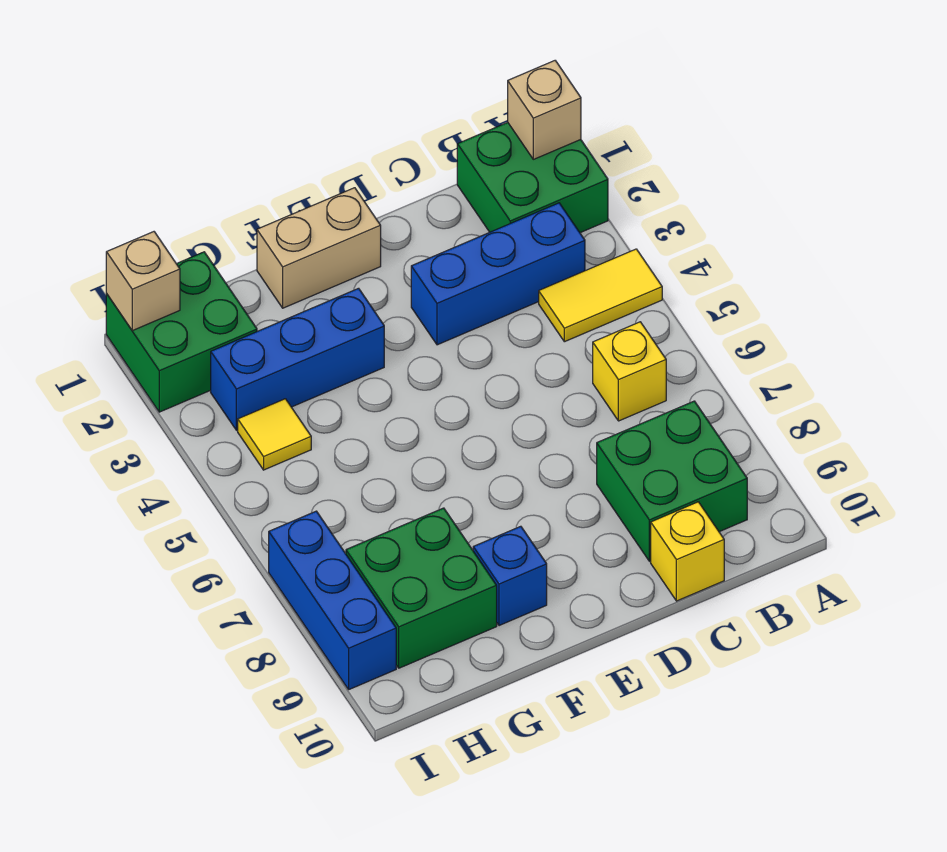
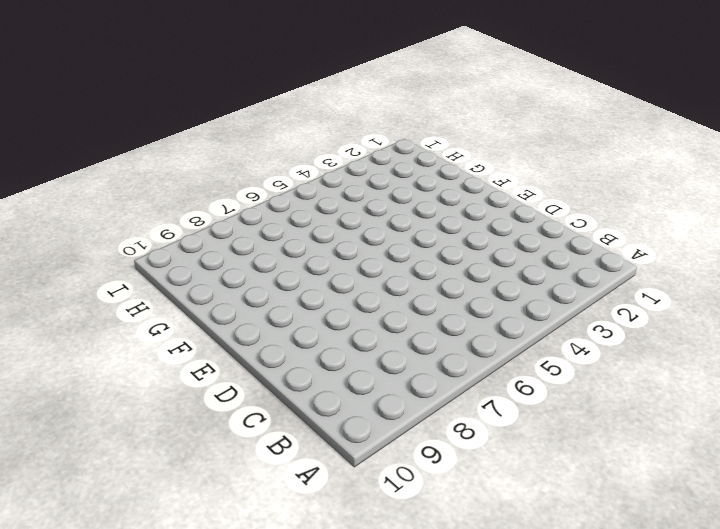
none -> green 2x2 brick [457,122,608,233]
none -> yellow 1x2 tile [539,249,662,342]
none -> blue 1x3 brick [411,203,585,345]

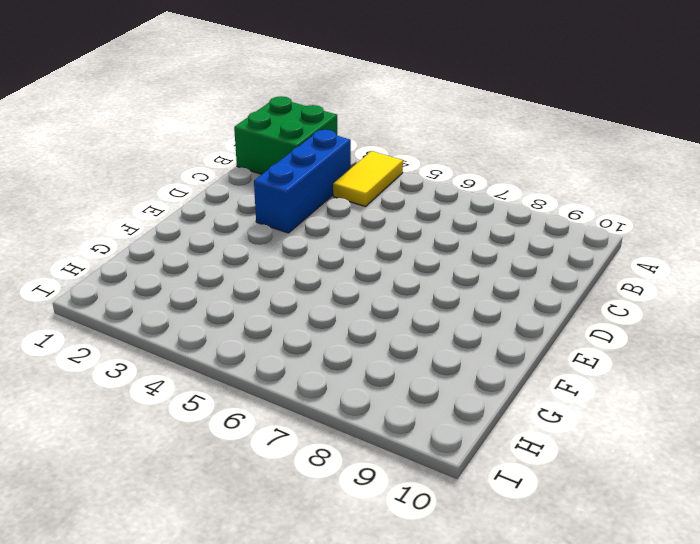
none -> yellow 1x1 brick [593,322,666,421]
none -> green 2x2 brick [597,401,747,561]
none -> yellow 1x1 brick [651,502,724,601]

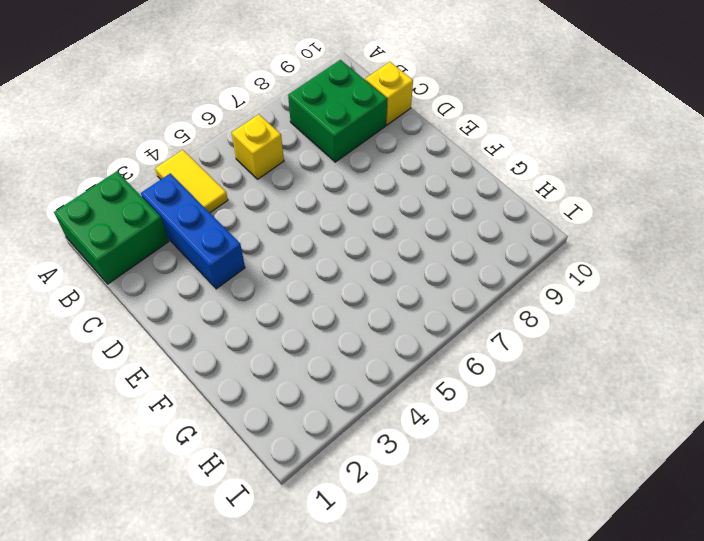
none -> tan 1x2 brick [257,188,381,308]
none -> blue 1x3 brick [211,288,384,430]
none -> blue 1x1 brick [473,526,547,626]

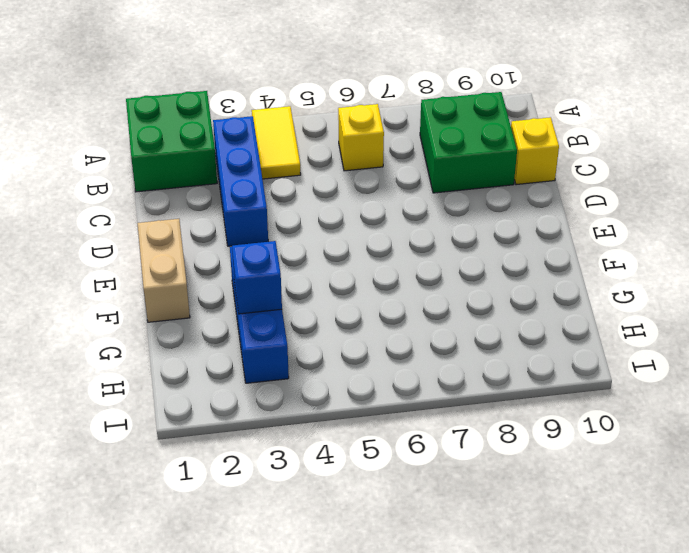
blue 1x1 brick [232,241,282,314] -> blue 1x1 brick moved to [473,526,547,626]
none -> green 2x2 brick [346,508,497,668]
none -> green 2x2 brick [106,252,257,412]
none -> yellow 1x1 tile [238,399,311,470]

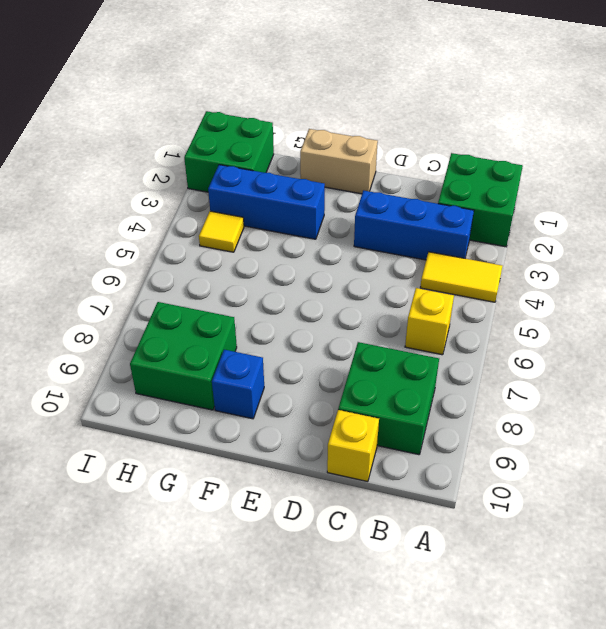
none -> blue 1x3 brick [269,511,396,689]
none -> tan 1x1 brick [508,61,581,159]
none -> tan 1x1 brick [106,232,180,331]

